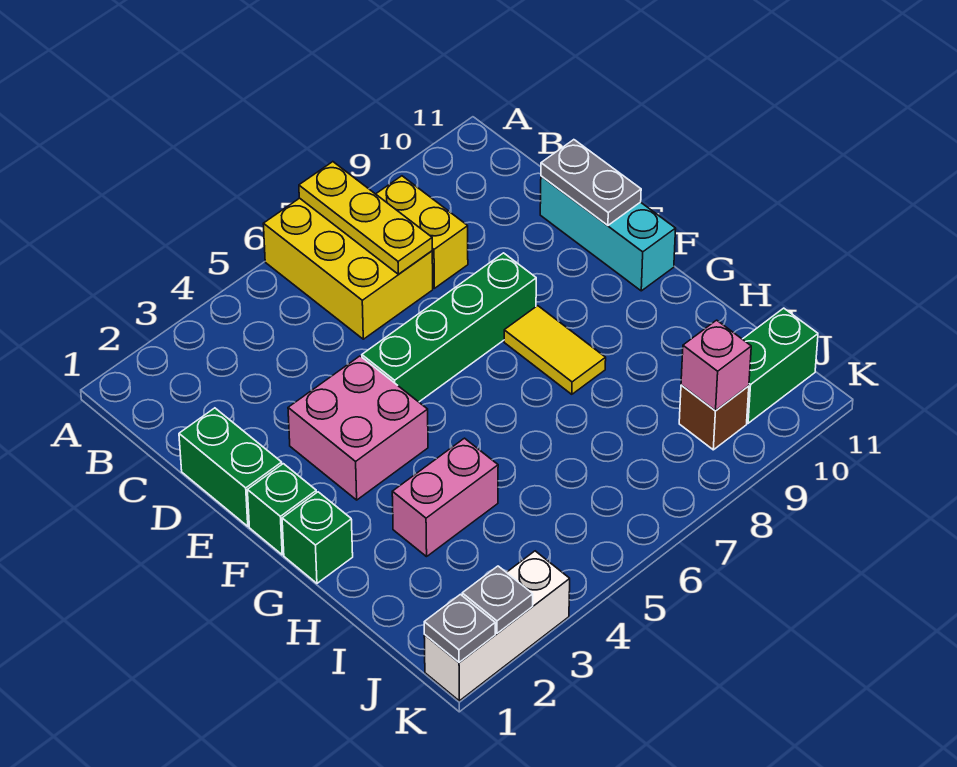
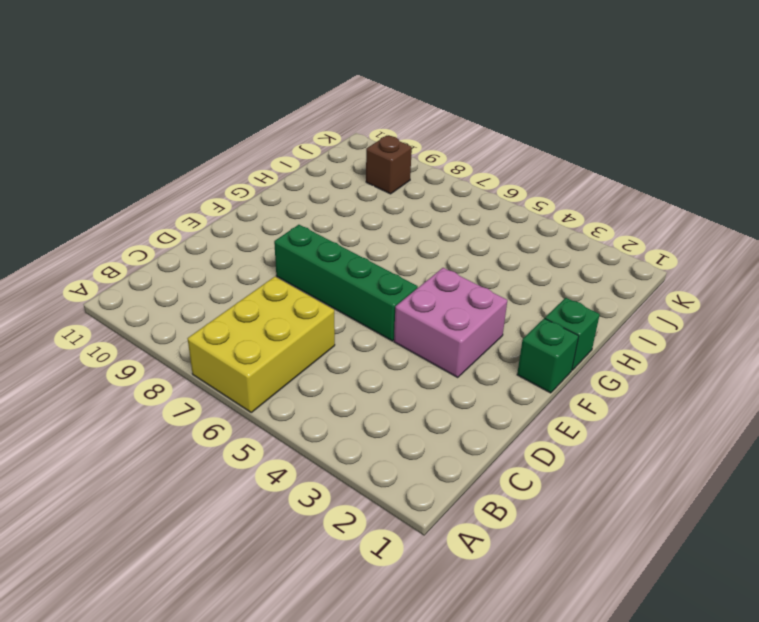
none -> yellow 1x2 brick [376,176,468,288]
none -> green 1x2 brick [179,408,282,526]
none -> cyan 1x3 brick [540,176,676,291]

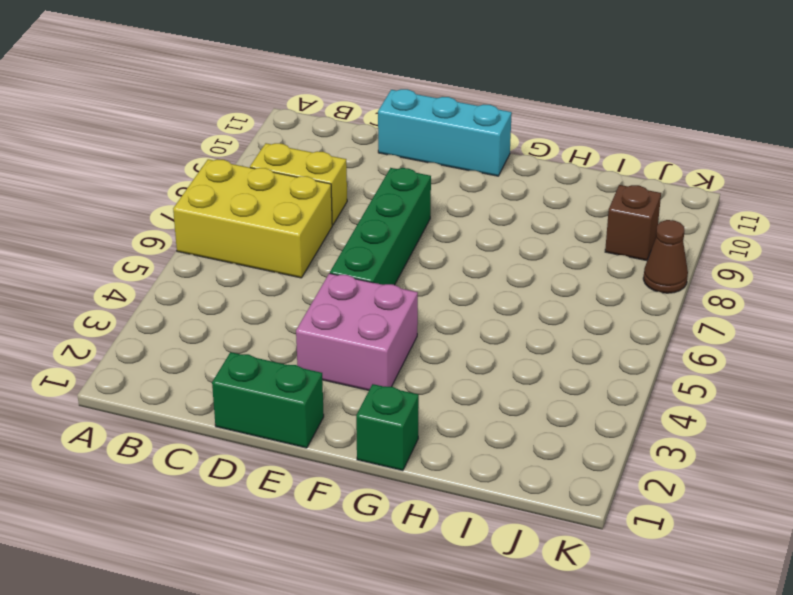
brown 1x1 cone [643,220,688,293] -> none
none -> green 1x1 brick [247,464,317,555]
none -> yellow 1x2 tile [504,306,606,394]
none -> pink 1x2 brick [392,438,498,557]

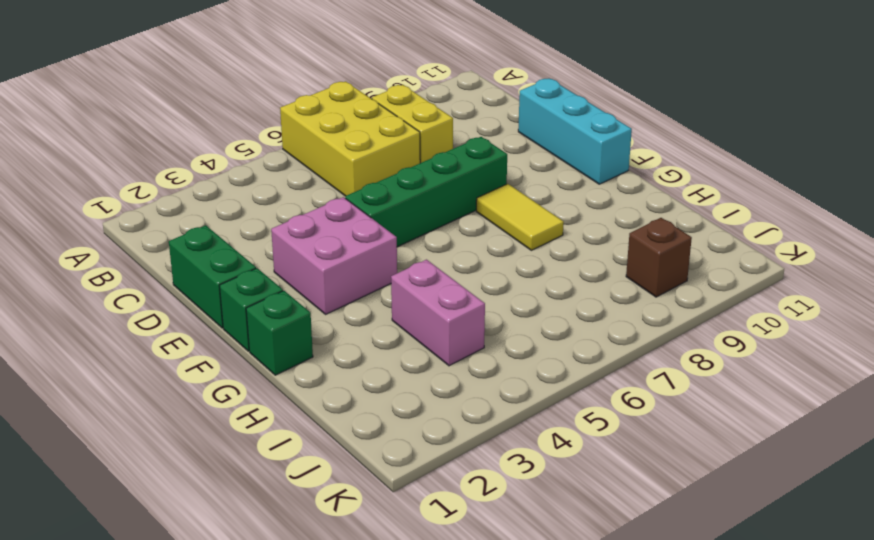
pink 1x2 brick [391,260,485,366] -> pink 1x2 brick turned to [392,438,498,557]
none -> green 1x2 brick [743,308,818,423]
none -> white 1x3 brick [424,551,570,701]
none -> yellow 1x3 plate [299,162,432,274]

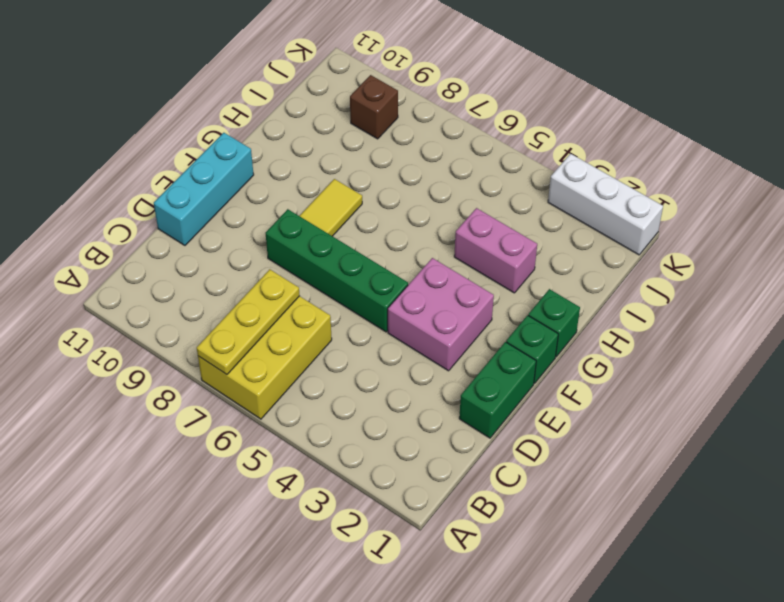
none -> yellow 1x2 brick [376,176,468,288]
none -> green 1x2 brick [743,308,818,423]
none -> grey 1x2 plate [541,140,641,225]

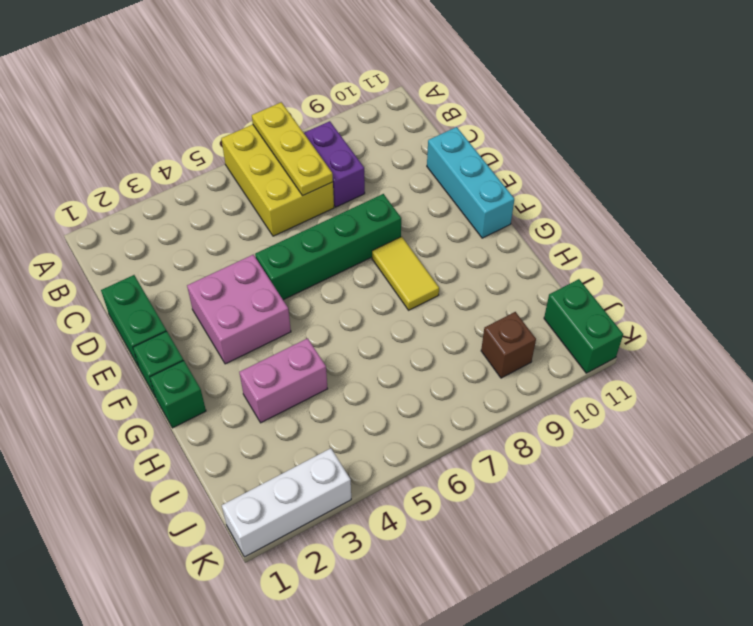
purple 1x2 brick [304,121,365,207] -> yellow 1x2 brick [376,176,468,288]
green 1x2 brick [544,279,623,373] -> green 1x2 brick turned to [743,308,818,423]
none -> grey 1x2 plate [541,140,641,225]
none -> pink 1x1 brick [681,320,751,411]
none -> grey 1x1 plate [424,594,495,662]

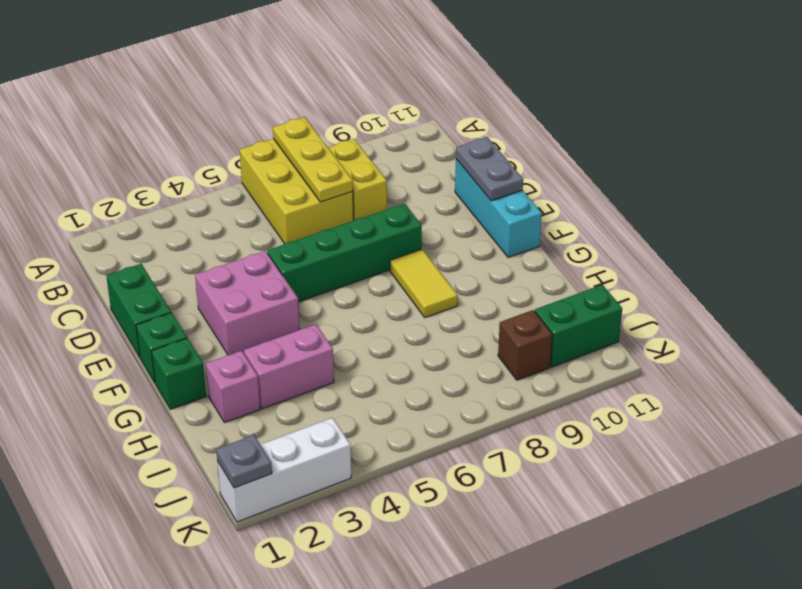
pink 1x1 brick [206,351,260,423] -> pink 1x1 brick moved to [681,320,751,411]
none -> grey 1x1 plate [462,566,533,633]

